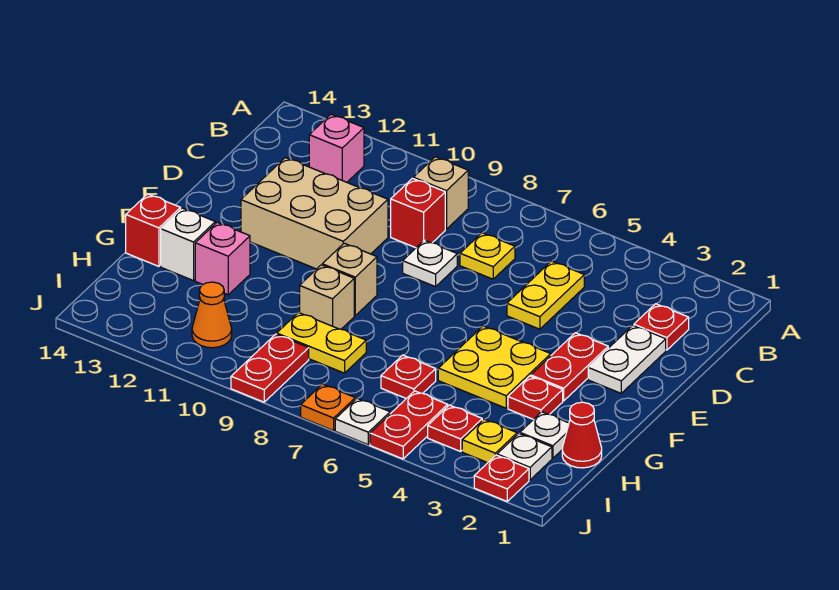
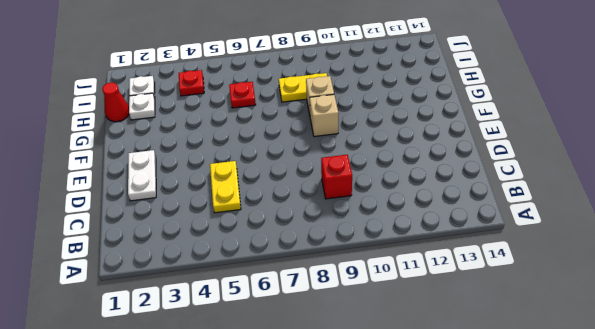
none -> tan 1x1 brick [413,157,468,229]
none -> pink 1x1 brick [309,114,364,182]
none -> red 1x1 plate [634,304,689,350]
none -> yellow 1x1 plate [460,233,515,279]

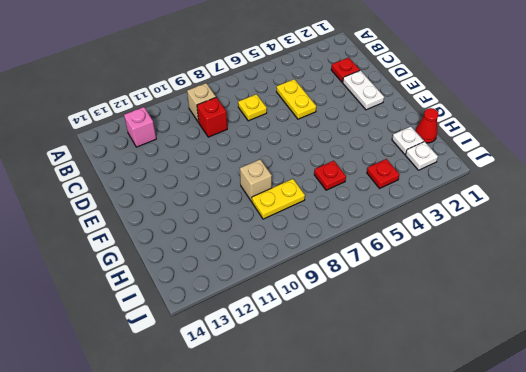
none -> white 1x1 plate [403,240,457,287]
none -> tan 2x3 brick [241,158,388,269]
none -> red 1x2 plate [531,333,608,401]
none -> yellow 2x2 plate [438,326,551,408]

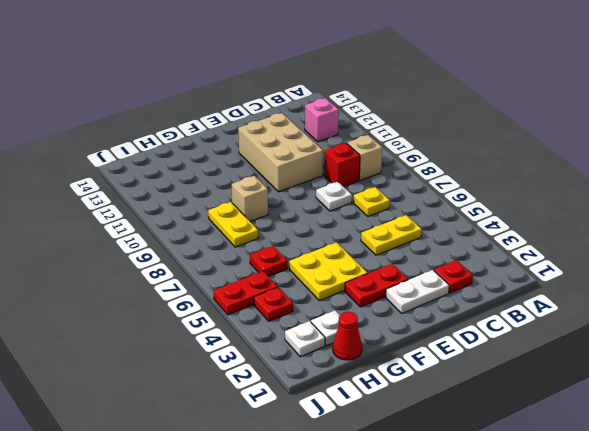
none -> tan 1x1 brick [322,243,377,316]
none -> red 1x1 plate [508,376,563,419]
none -> pink 1x1 brick [195,222,250,295]
none -> white 1x1 brick [161,208,215,281]

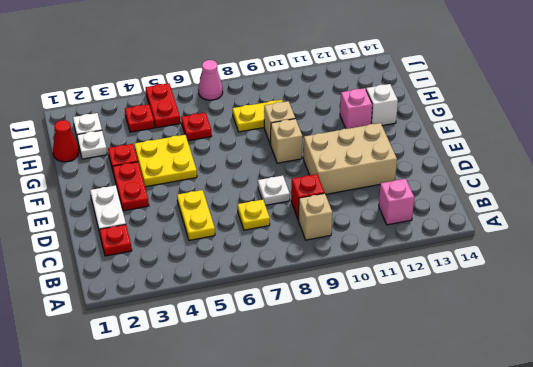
pink 1x1 cone [198,60,223,100] -> orange 1x1 plate [301,384,355,431]
none -> red 1x1 brick [126,194,181,266]
none -> yellow 1x1 plate [462,419,517,463]
none -> red 1x2 plate [231,334,309,402]
none -> orange 1x1 cone [192,282,232,348]

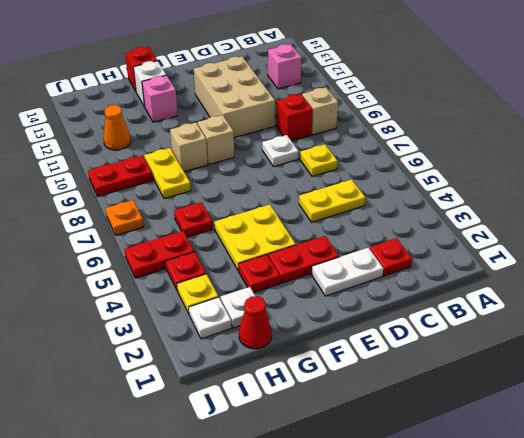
none -> red 1x1 plate [474,455,529,501]
none -> white 1x1 plate [335,398,390,445]

